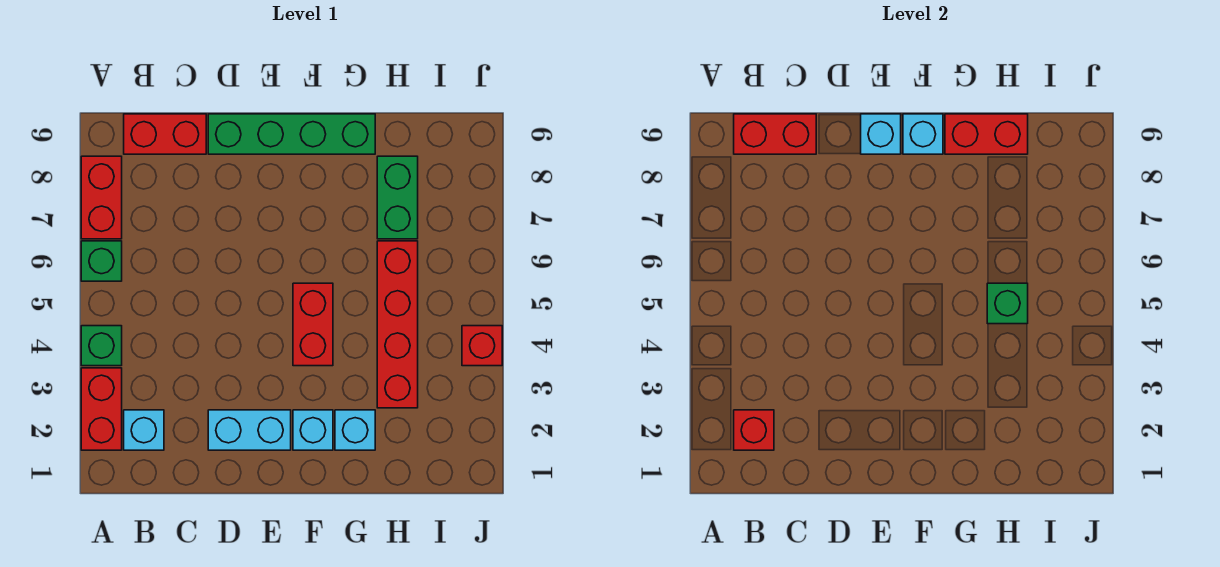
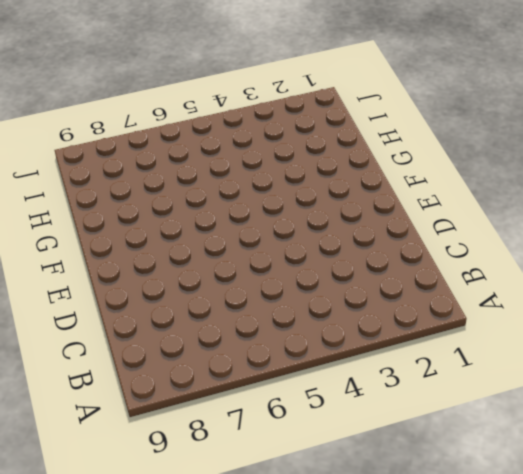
none -> red 1x2 brick [81,368,122,450]
none -> green 1x1 brick [81,326,122,366]
none -> green 1x1 brick [81,241,122,281]

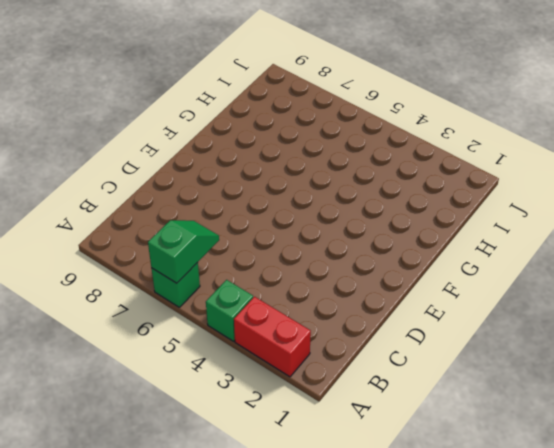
green 1x2 slope [148,220,219,283] -> none
none -> red 1x2 brick [81,156,122,239]
none -> cyan 1x1 brick [124,410,164,450]
none -> red 1x2 brick [124,114,206,154]

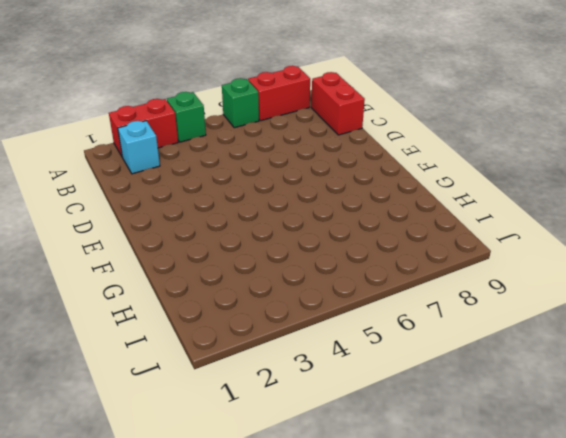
none -> cyan 1x2 brick [208,410,291,450]
none -> green 1x4 brick [208,114,375,154]
none -> cyan 1x1 brick [293,410,333,450]

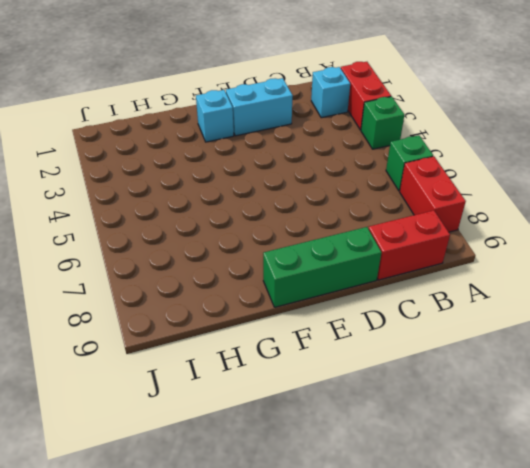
green 1x3 brick [263,227,381,307] -> green 1x4 brick [208,114,375,154]
none -> red 1x2 brick [293,283,333,366]
none -> cyan 1x1 brick [335,410,375,450]
none -> red 1x4 brick [377,241,418,408]

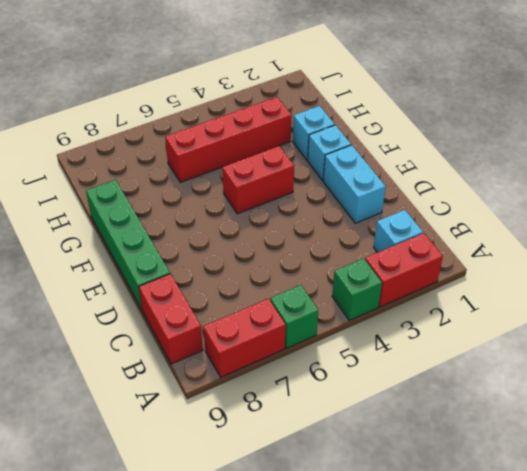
none -> green 1x2 brick [377,156,418,239]
none -> red 1x1 brick [462,326,502,366]
none -> red 1x1 brick [734,410,774,450]

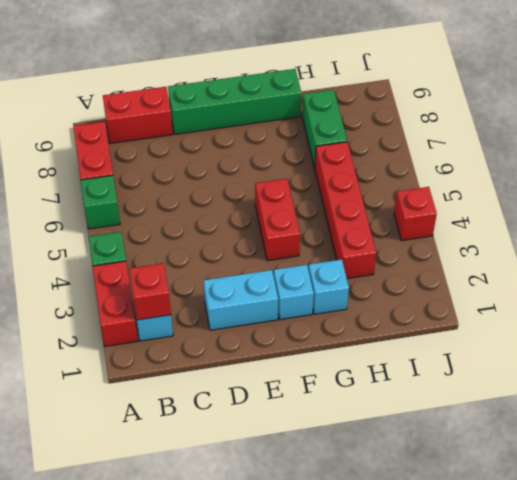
none -> red 1x2 brick [734,114,816,154]
none -> cyan 1x1 brick [861,114,901,154]
none -> cyan 1x1 brick [903,114,943,154]

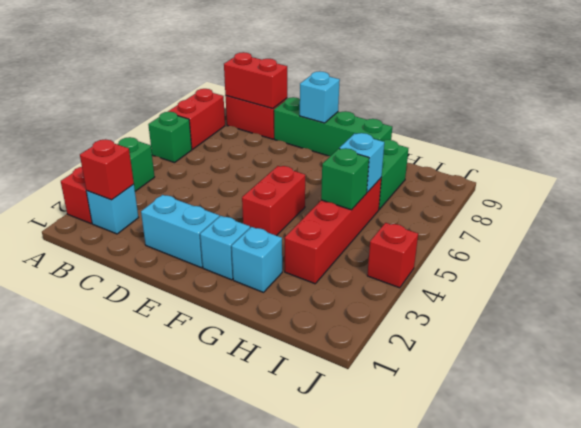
cyan 1x1 brick [339,133,384,192] -> cyan 1x1 brick moved to [903,114,943,154]
none -> red 1x2 brick [945,114,1028,154]

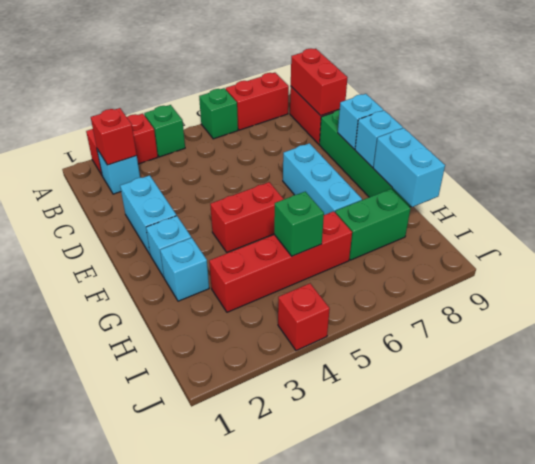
cyan 1x3 brick [283,143,362,215] -> none
cyan 1x2 brick [373,128,445,207] -> red 1x2 brick [945,114,1028,154]

